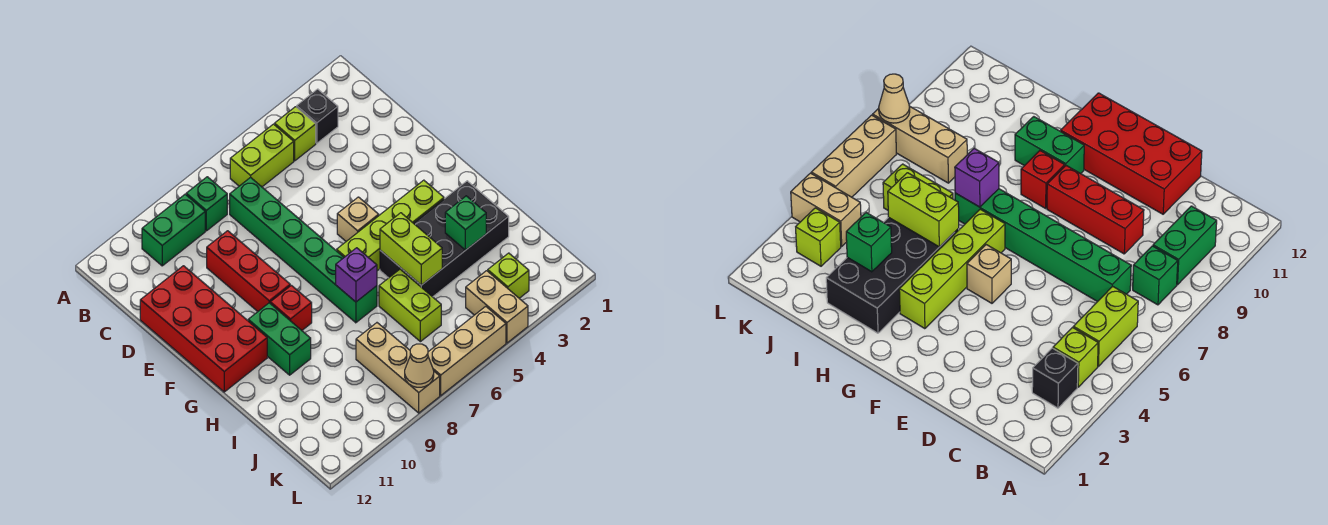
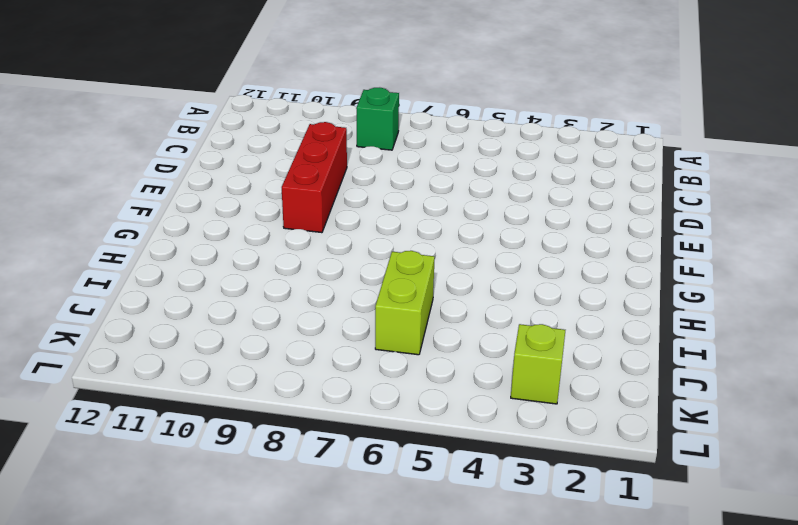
none -> black 1x1 brick [297,89,338,143]
none -> lime 1x1 brick [275,107,316,161]
none -> lime 1x2 brick [230,124,294,187]

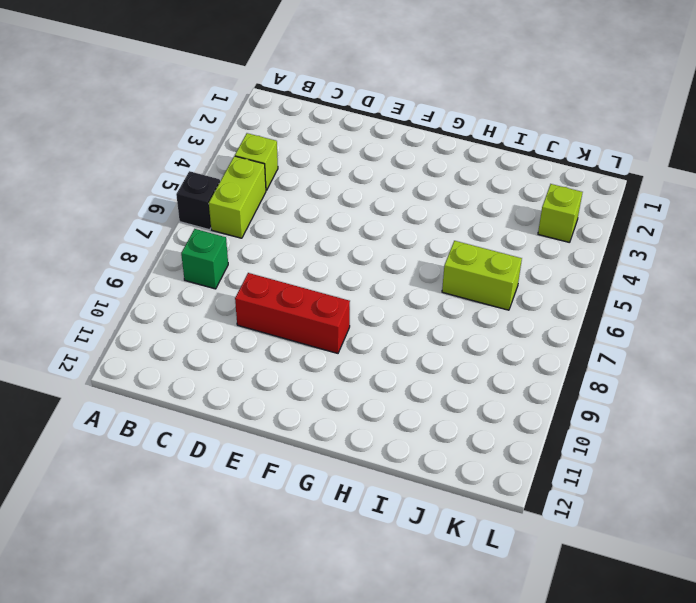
black 1x1 brick [176,171,220,230] -> black 1x1 brick moved to [297,89,338,143]
none -> green 1x2 brick [142,194,205,266]
none -> green 1x6 brick [230,177,377,323]
none -> red 2x4 brick [140,266,267,392]

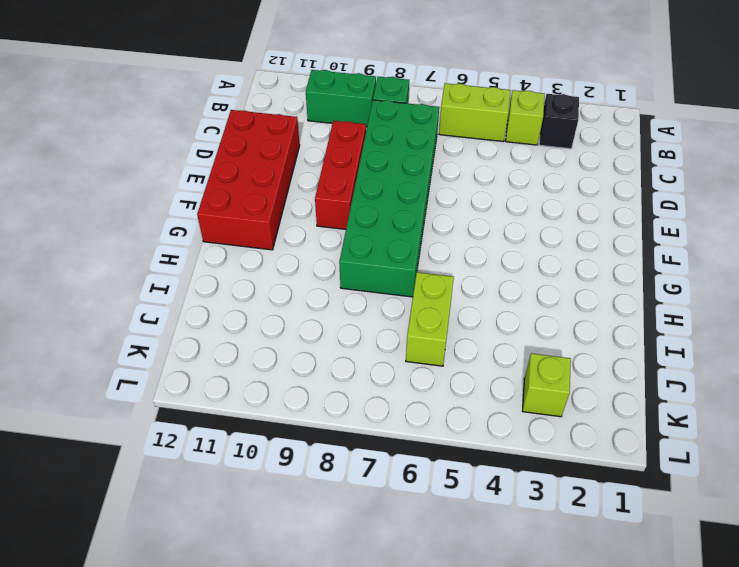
green 2x6 brick [339,100,439,297] -> green 1x6 brick [230,177,377,323]
none -> tan 1x1 brick [337,197,379,241]
none -> lime 1x4 brick [337,180,444,271]
none -> red 1x1 brick [270,285,312,330]

